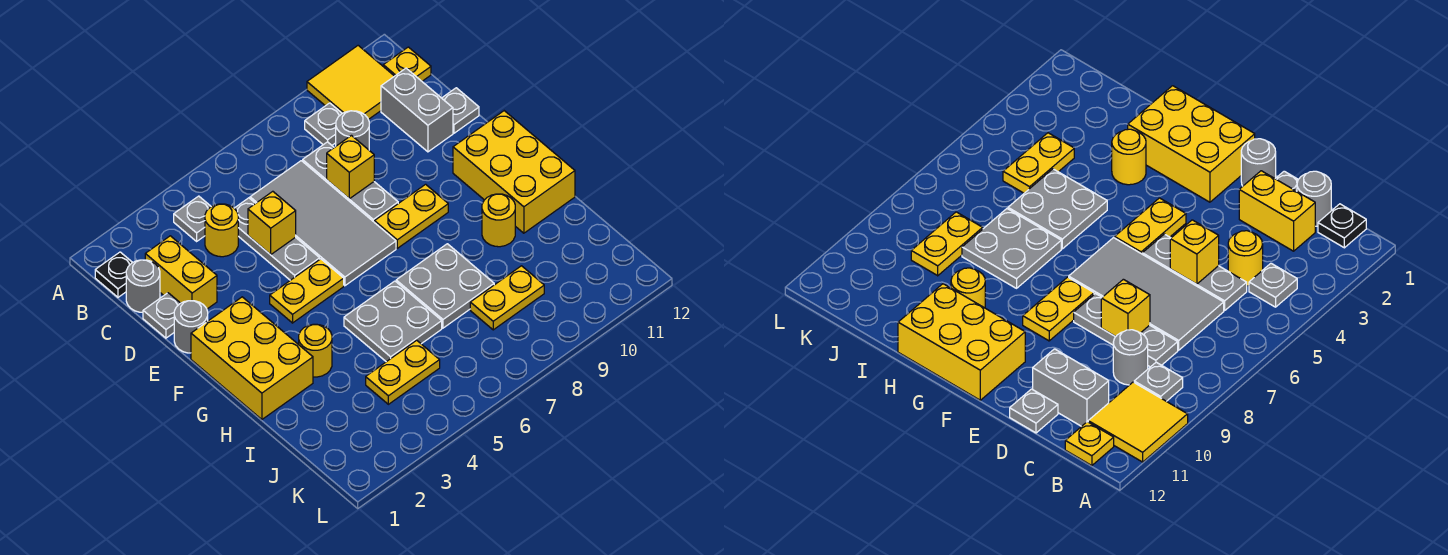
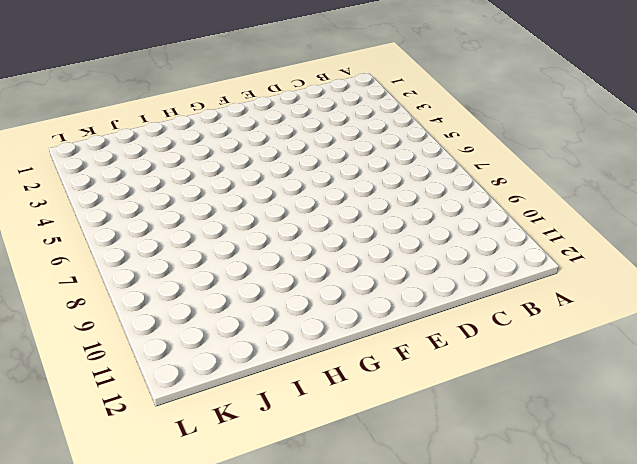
none -> yellow 2x2 tile [307,46,394,119]
none -> black 1x1 plate [95,252,133,297]
none -> grey 1x1 plate [174,196,211,241]

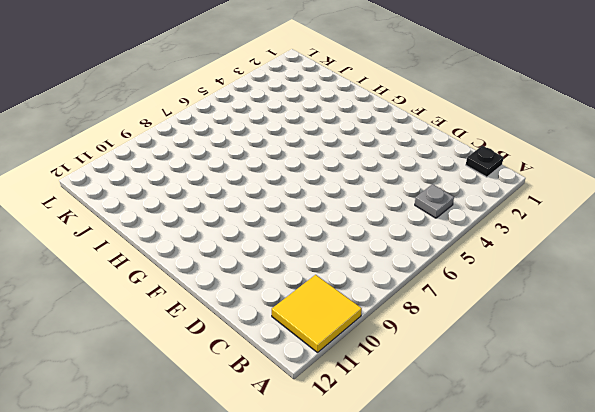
none -> grey 1x1 plate [305,103,342,145]
none -> yellow 1x1 plate [383,47,431,81]
none -> grey 1x1 round brick [126,260,160,312]

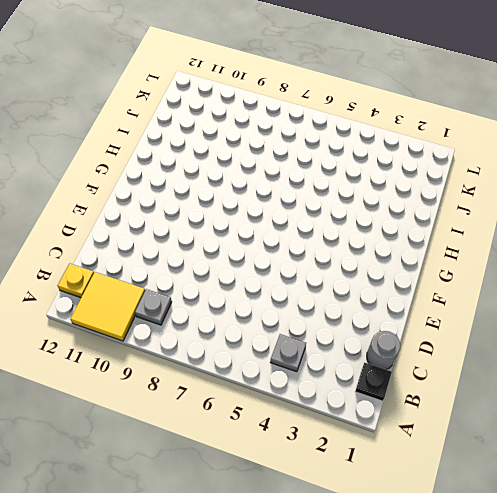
none -> yellow 1x2 brick [145,236,217,309]
none -> yellow 1x1 round brick [205,204,238,257]
none -> grey 1x3 plate [234,198,320,280]

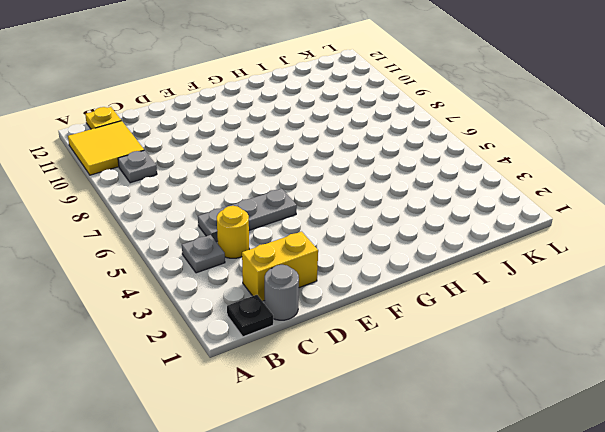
none -> grey 2x4 tile [250,161,396,286]
none -> grey 1x3 plate [303,142,398,222]
none -> grey 1x1 round brick [336,111,369,150]

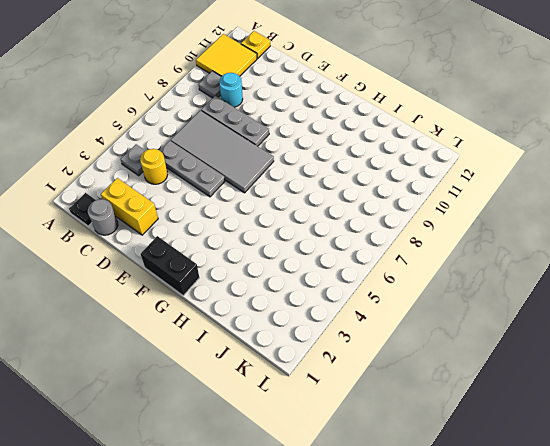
cyan 1x1 round brick [219,73,243,107] -> grey 1x1 round brick [336,111,369,150]
black 1x2 brick [141,236,199,296] -> yellow 2x3 brick [191,297,313,419]
none -> grey 1x2 brick [381,68,453,152]
none -> grey 1x1 plate [143,293,180,338]
none -> grey 1x1 plate [442,88,479,133]

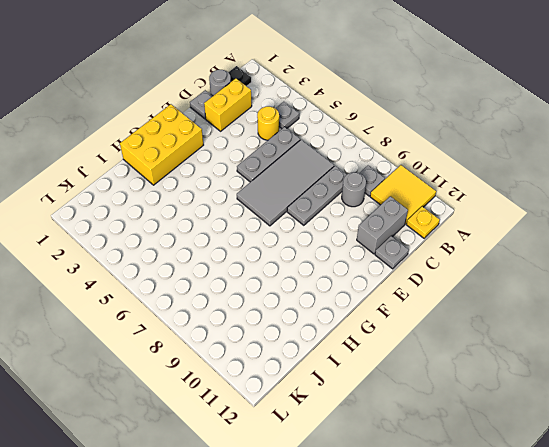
none -> grey 1x1 round brick [174,301,208,353]
none -> yellow 1x2 plate [270,259,344,323]
none -> yellow 1x2 plate [374,184,448,248]

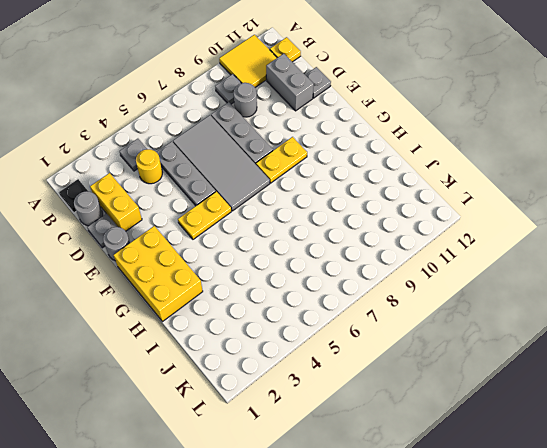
none -> yellow 2x3 brick [453,111,575,233]
none -> yellow 1x1 round brick [299,324,332,377]
none -> grey 2x2 plate [344,281,442,362]

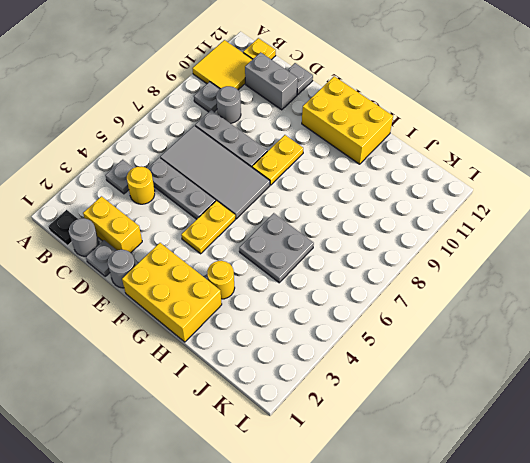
none -> grey 2x2 plate [396,244,494,328]
none -> yellow 1x1 round brick [482,194,515,247]
none -> yellow 1x2 plate [366,340,440,404]

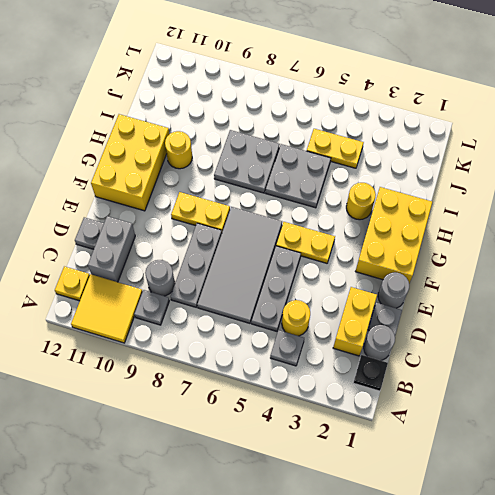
none -> yellow 1x2 plate [470,266,544,330]
none -> yellow 1x1 brick [248,191,296,255]
none -> yellow 1x1 brick [327,136,374,199]

